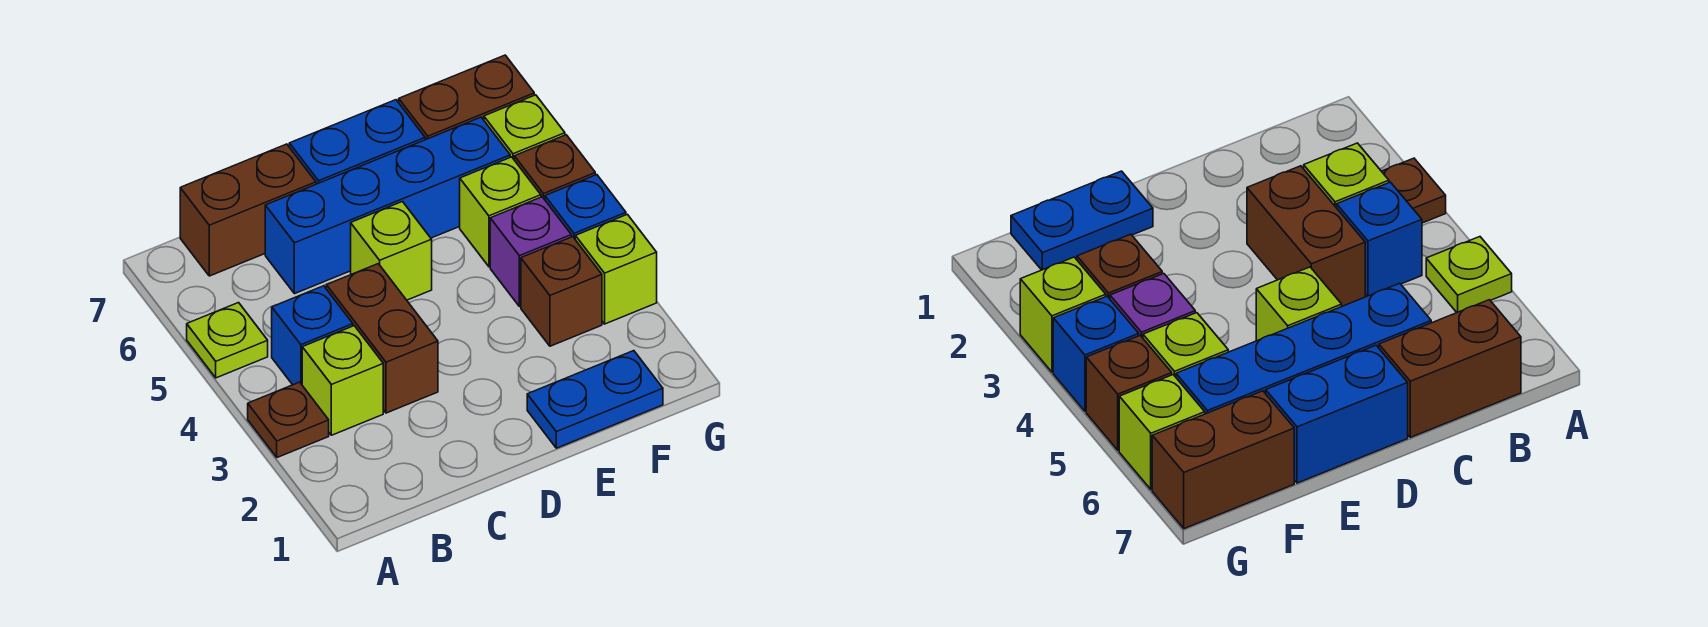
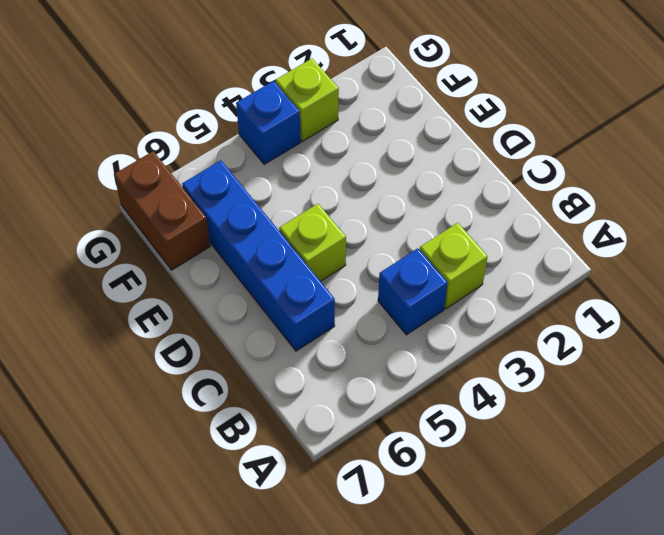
none -> brown 1x1 plate [248,382,329,457]
none -> lime 1x1 plate [187,303,268,378]
none -> brown 1x2 brick [180,144,316,276]

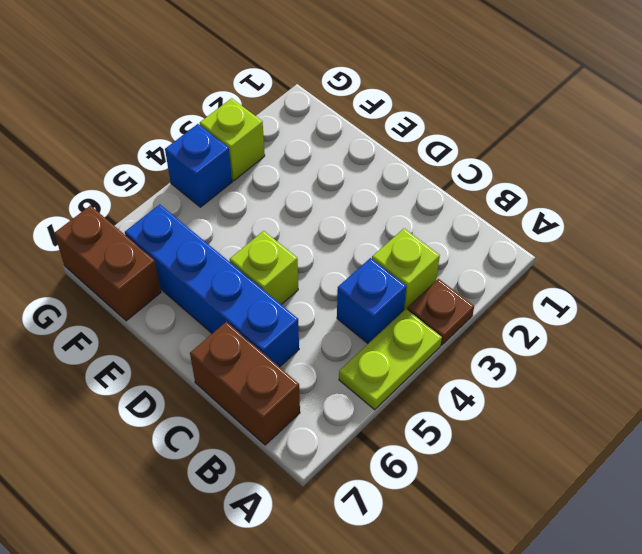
lime 1x2 plate [339,309,442,410] -> lime 1x1 plate [187,303,268,378]
none -> brown 1x2 brick [326,264,438,413]
none -> blue 1x2 brick [289,100,425,184]
none -> blue 1x2 plate [527,351,663,448]

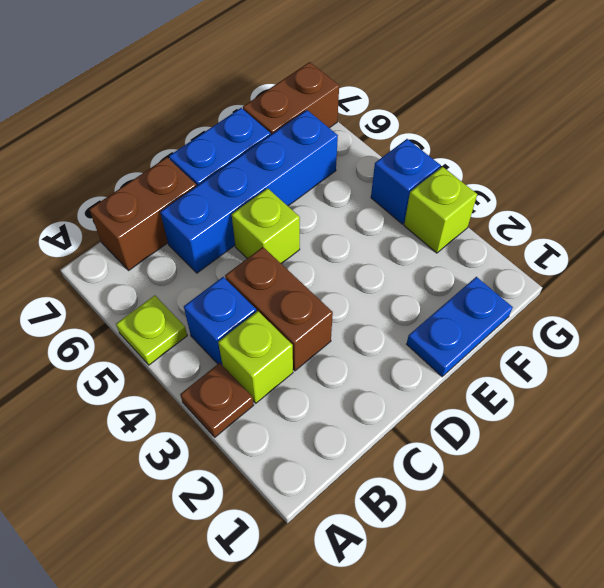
none -> brown 1x1 brick [521,237,602,346]
none -> purple 1x1 brick [490,197,571,307]
none -> lime 1x1 brick [460,157,541,267]

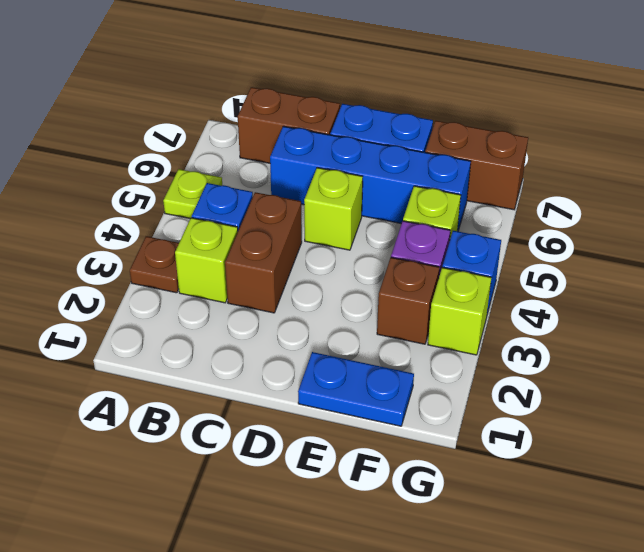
none -> brown 1x1 brick [514,135,595,200]
none -> lime 1x1 brick [484,95,565,159]

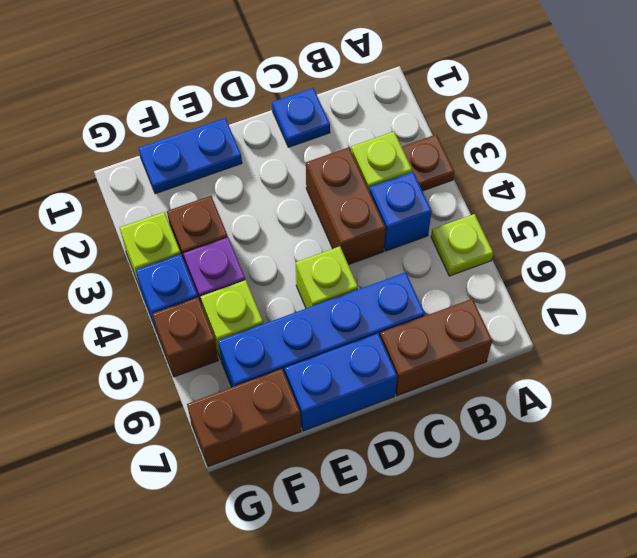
blue 1x1 plate [272,88,330,147] -> none
none -> lime 1x1 brick [484,95,565,159]

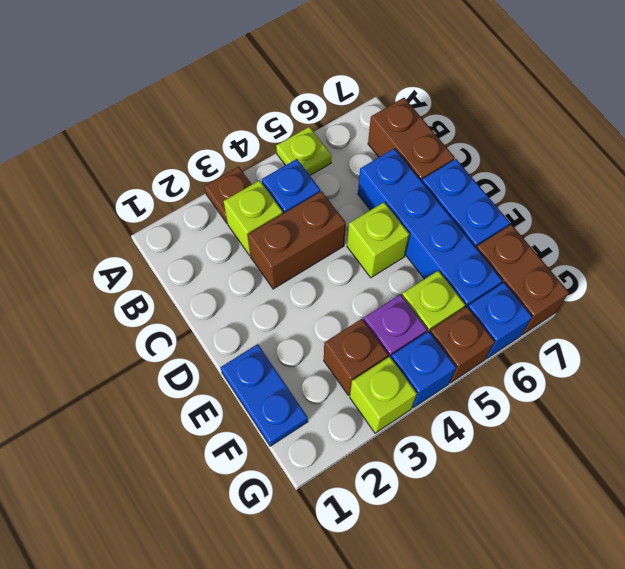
blue 1x1 brick [468,283,532,359] -> lime 1x1 brick [484,95,565,159]

